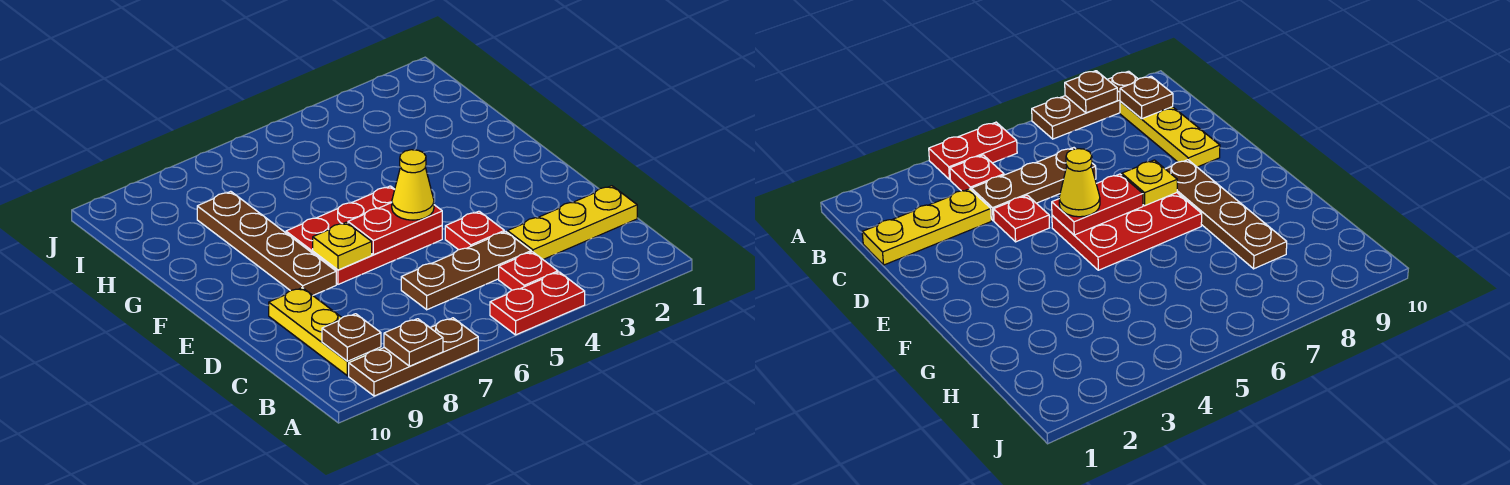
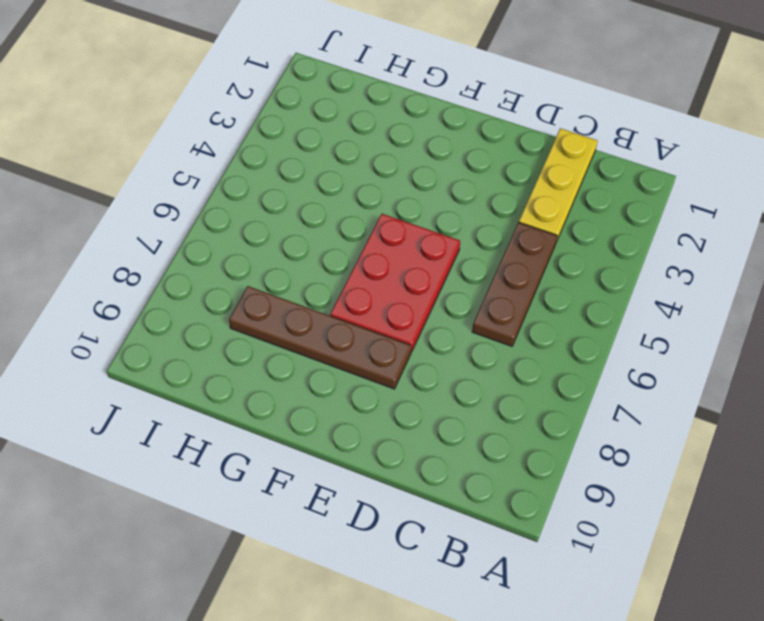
none -> red 1x2 plate [490,272,585,335]
none -> brown 1x3 plate [349,318,478,396]
none -> red 1x1 plate [499,252,558,290]

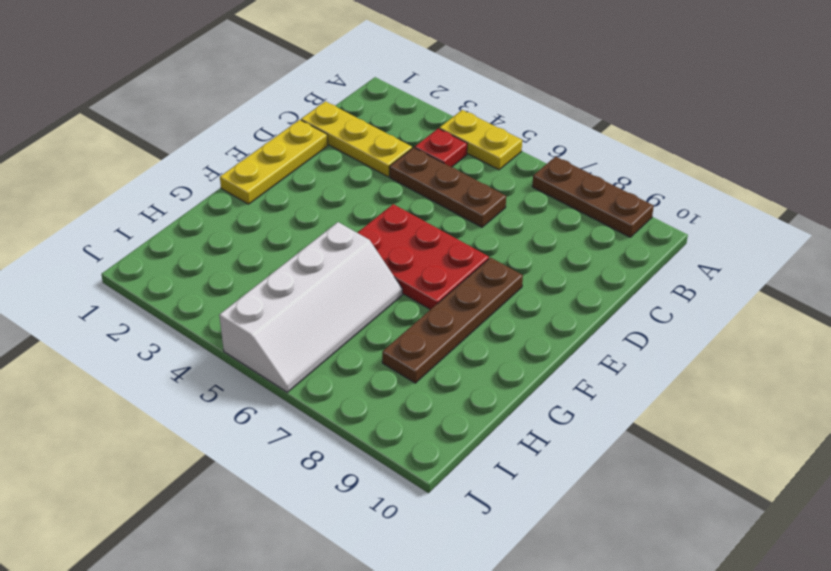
yellow 1x2 plate [439,110,522,170] -> red 1x2 plate [490,272,585,335]
yellow 1x3 plate [220,120,328,204] -> yellow 1x3 plate moved to [269,288,381,376]
white 2x4 slope [219,222,402,392] -> none
none -> red 1x1 plate [445,211,504,250]
none -> brown 1x1 plate [384,319,443,366]
none -> brown 1x1 plate [322,314,381,361]

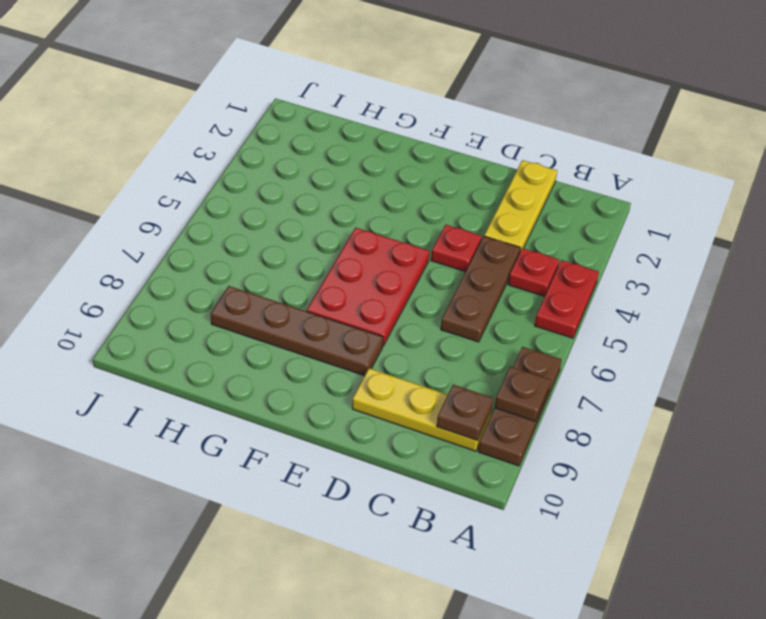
none -> red 1x2 plate [348,203,442,255]
none -> yellow 1x1 plate [313,222,372,270]
none -> yellow 1x1 cone [392,150,434,220]

